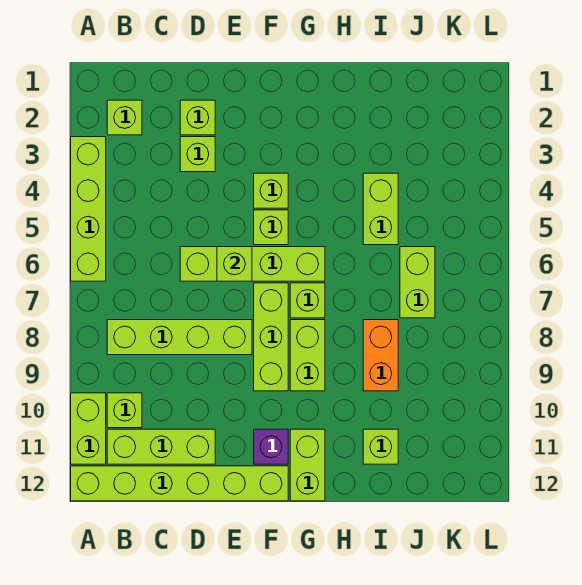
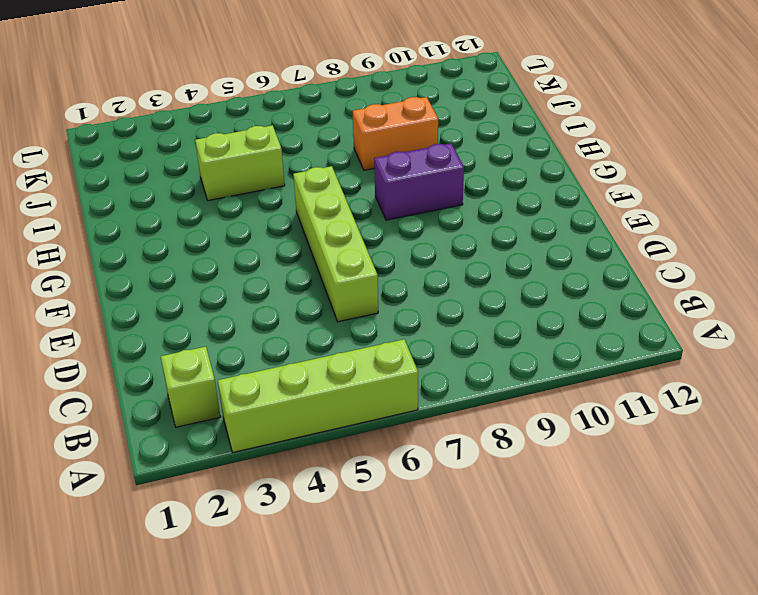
purple 1x2 brick [374,143,464,220] -> lime 1x2 brick [290,320,325,391]
none -> lime 1x2 brick [71,393,106,464]
none -> lime 1x6 brick [71,466,288,501]
none -> lime 1x4 brick [107,320,252,355]

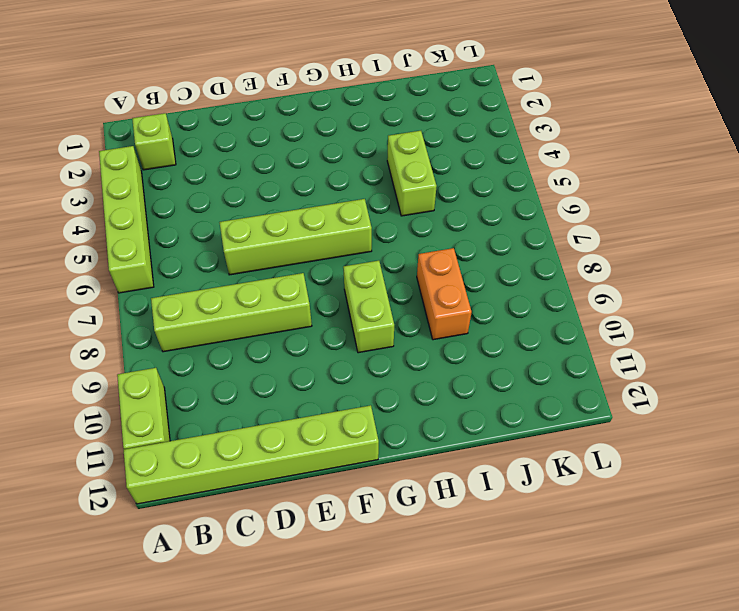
none -> lime 1x1 brick [107,393,142,428]
none -> lime 1x3 brick [107,429,215,464]
none -> lime 1x1 brick [180,100,215,135]

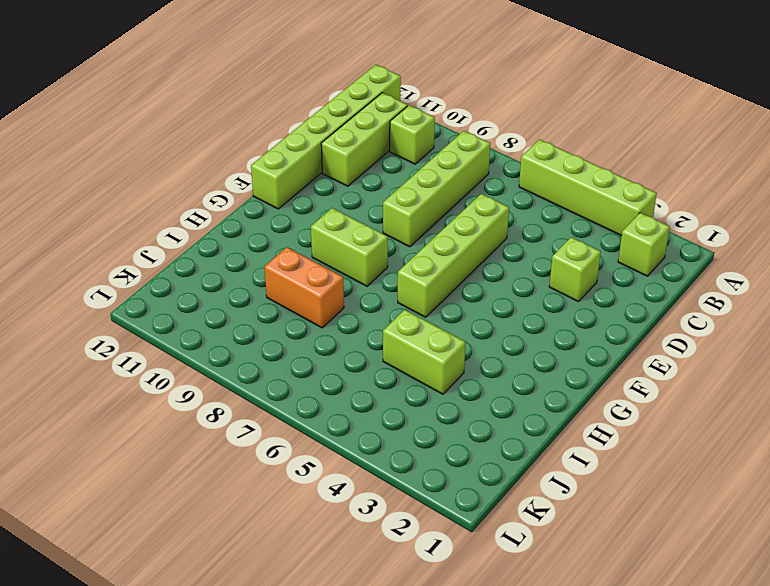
none -> lime 1x2 brick [71,393,106,464]
none -> lime 1x1 brick [180,100,215,135]
none -> lime 1x1 brick [254,173,288,208]

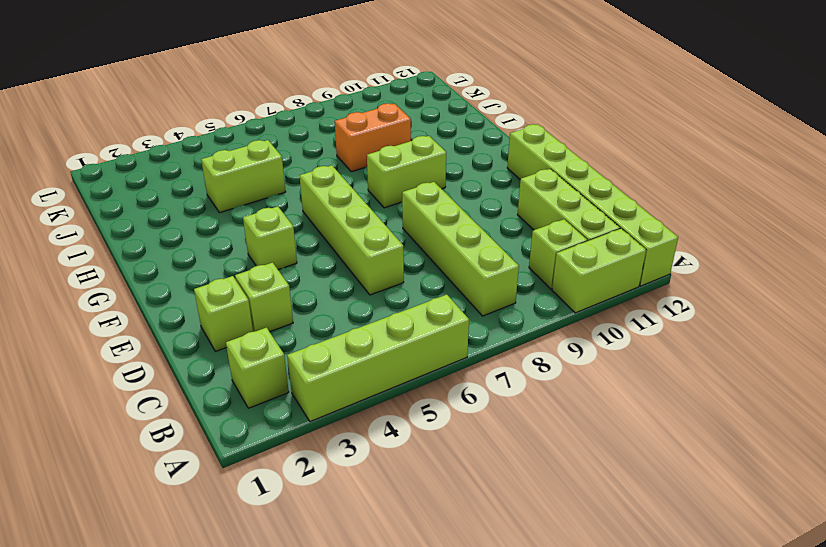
none -> lime 1x1 brick [254,210,288,245]
none -> lime 1x3 brick [254,283,288,391]
none -> purple 1x1 brick [254,429,288,464]

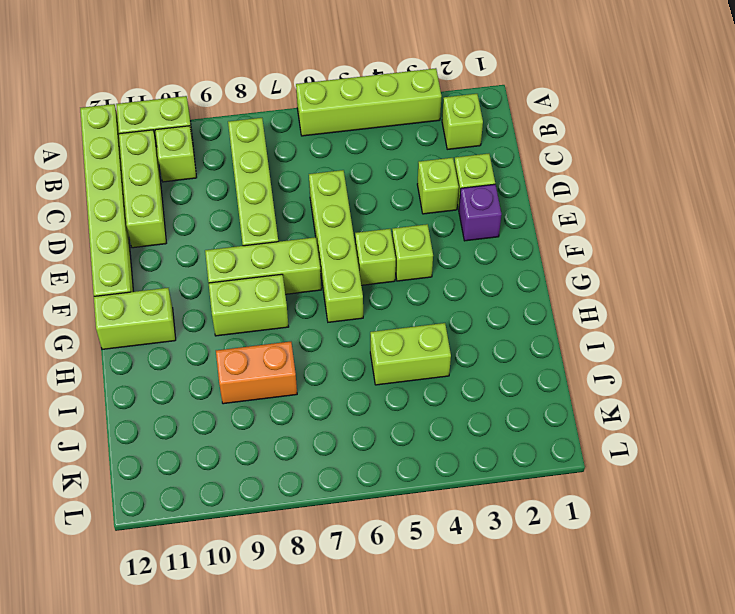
purple 1x1 brick [459,184,502,241] -> purple 1x1 brick moved to [254,429,288,464]
none -> lime 1x1 brick [290,283,325,318]
none -> lime 1x1 brick [363,429,398,464]
none -> lime 1x2 brick [400,247,435,318]

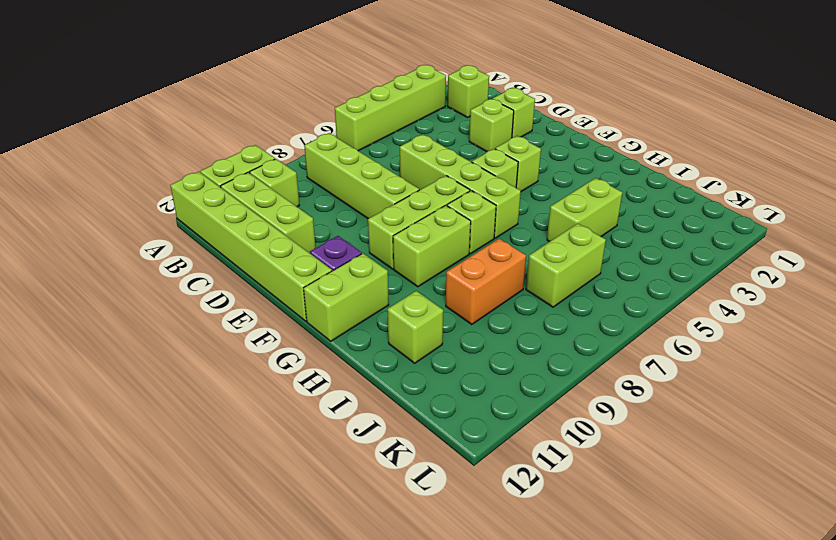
none -> lime 1x1 brick [217,247,252,281]

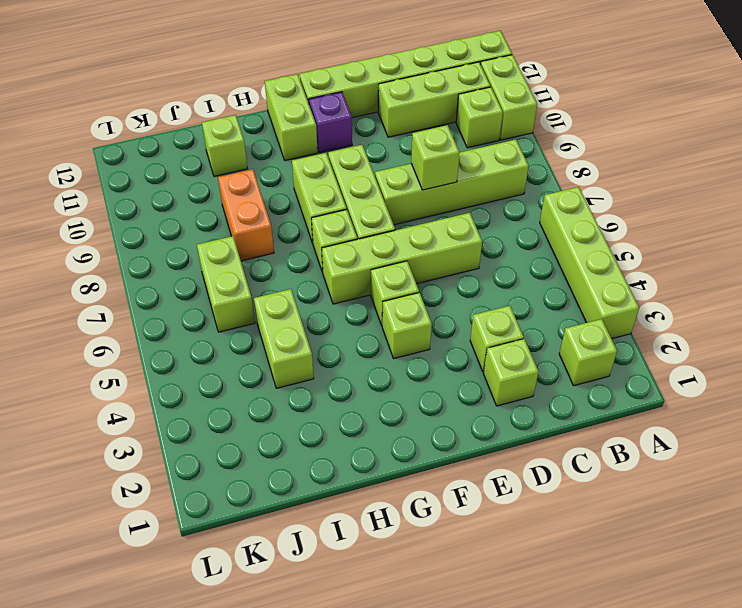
lime 1x1 brick [411,125,460,190] -> lime 1x1 brick moved to [217,247,252,281]

